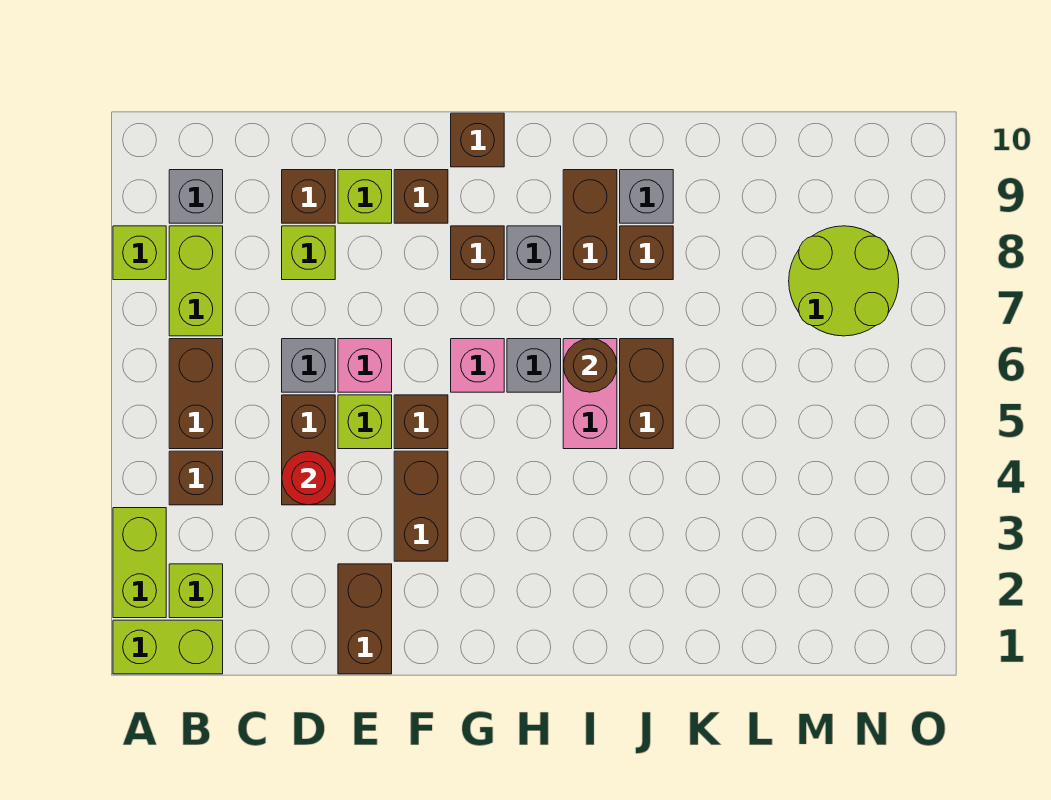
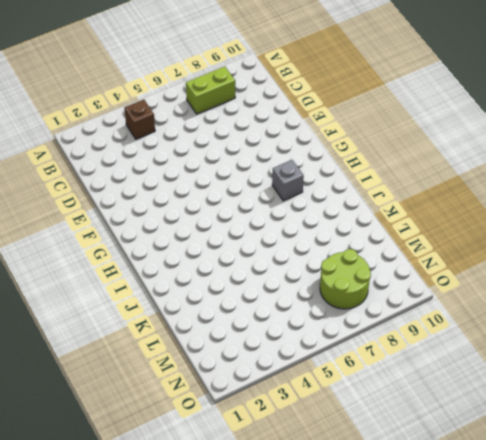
none -> lime 1x2 brick [113,620,223,674]
none -> lime 1x2 brick [113,508,166,618]
none -> lime 1x1 brick [113,226,166,280]
none -> lime 1x1 brick [169,564,223,618]

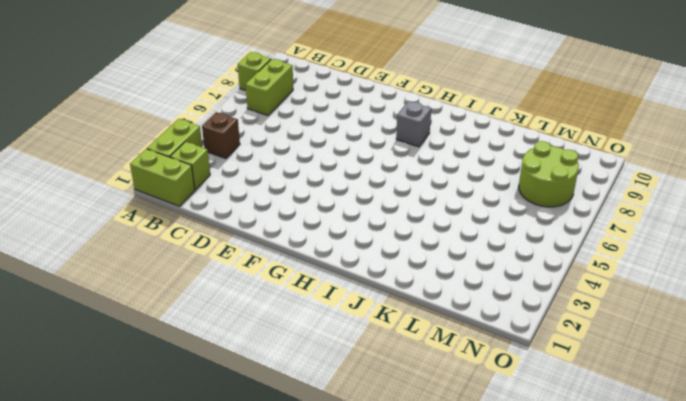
none -> brown 1x2 brick [169,339,223,449]
none -> grey 1x1 brick [169,170,223,223]
none -> brown 1x2 brick [282,395,335,505]
none -> grey 1x1 brick [282,339,335,392]

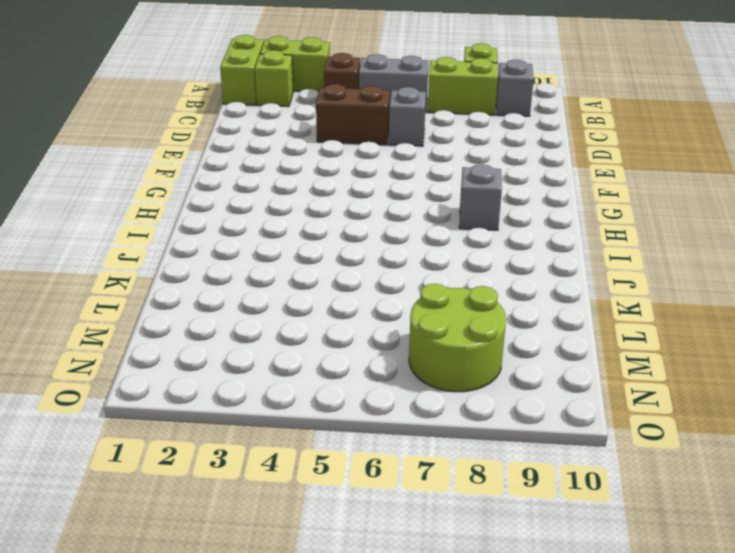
grey 1x2 brick [359,54,428,112] -> brown 1x2 brick [169,339,223,449]
none -> lime 1x1 brick [282,226,335,280]
none -> brown 1x1 brick [282,170,335,223]
none -> brown 1x2 brick [338,564,392,674]
none -> lime 1x1 brick [338,395,392,449]

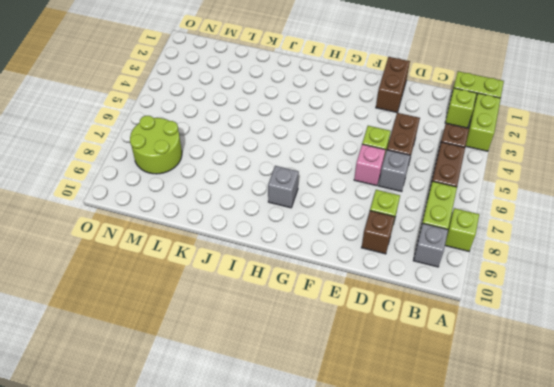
none -> lime 1x1 brick [338,170,392,223]
none -> brown 1x2 brick [394,451,448,561]
none -> brown 1x1 brick [394,395,448,449]
none -> brown 1x1 brick [394,170,448,223]

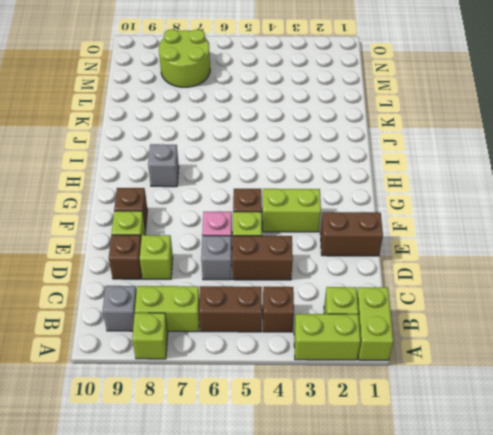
lime 1x2 brick [262,189,321,232] -> brown 1x2 brick [394,451,448,561]
none -> pink 1x1 brick [451,339,504,392]
none -> brown 1x1 brick [451,226,504,280]
none -> brown 1x1 brick [451,113,504,167]
none -> grey 1x1 brick [507,339,561,392]

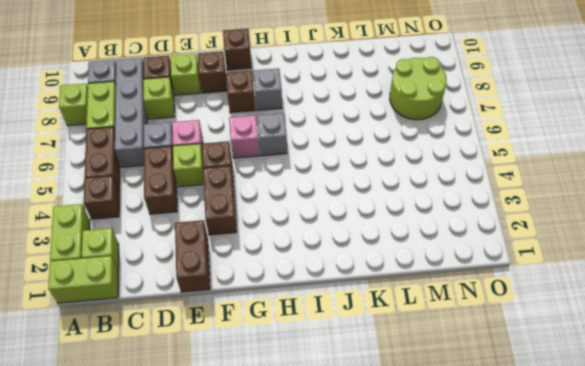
grey 1x4 brick [115,58,147,167] -> none
none -> pink 1x2 brick [563,339,617,449]
none -> brown 1x2 brick [563,170,617,280]
none -> brown 1x2 brick [620,339,673,449]
none -> brown 1x1 brick [620,226,673,280]

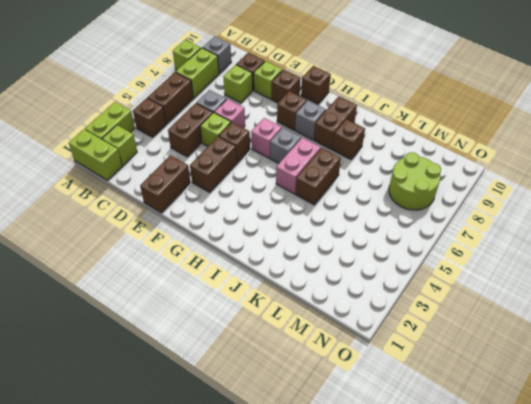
none -> grey 1x1 brick [620,170,673,223]
none -> red 1x1 round brick [282,451,335,505]
none -> brown 1x1 round brick [563,339,617,392]

